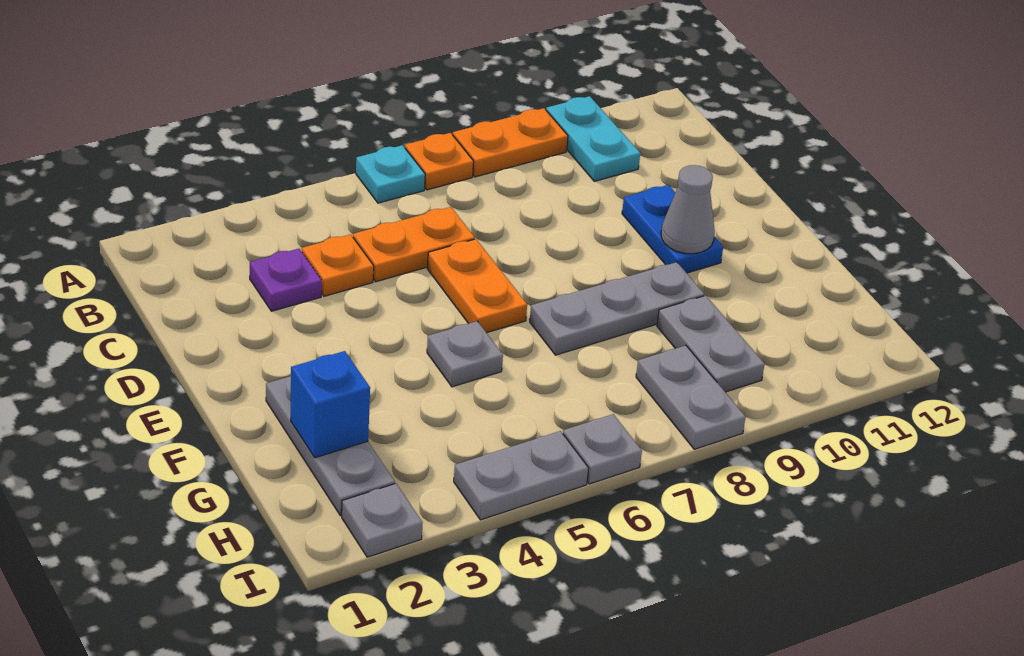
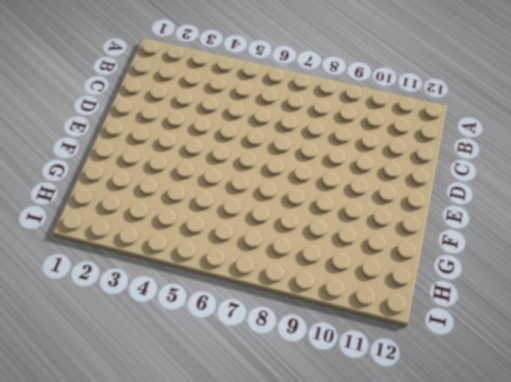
none -> cyan 1x1 plate [356,145,425,203]
none -> orange 1x1 plate [405,133,474,190]
none -> orange 1x2 plate [453,108,568,177]

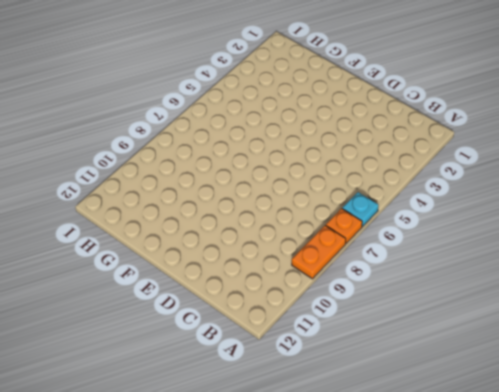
none -> cyan 1x2 plate [546,96,640,181]
none -> purple 1x1 plate [250,249,322,311]
none -> orange 1x1 plate [302,234,374,296]

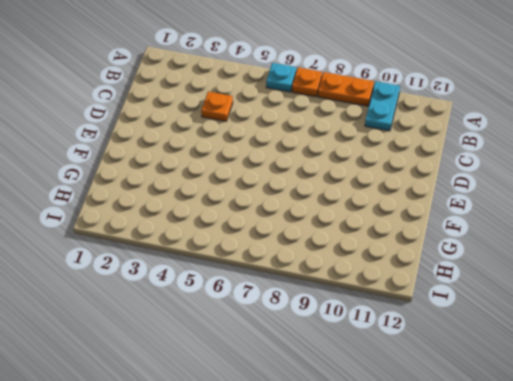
none -> purple 1x1 plate [250,249,322,311]
none -> orange 1x2 plate [353,207,475,282]
none -> orange 1x2 plate [427,239,527,333]

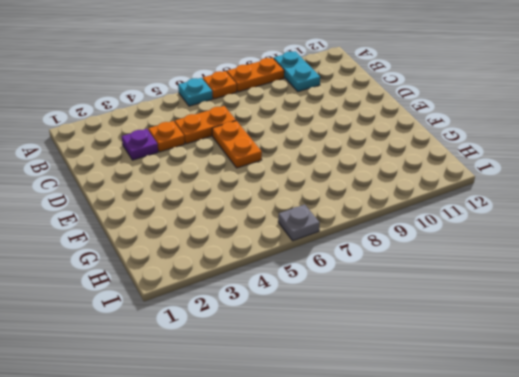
none -> blue 1x2 plate [622,185,723,273]
none -> grey 1x3 plate [266,376,395,516]
none -> grey 1x1 plate [427,321,503,387]

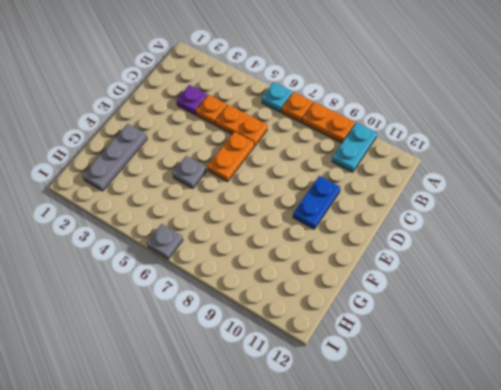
none -> grey 1x3 plate [530,262,704,355]
none -> grey 1x2 plate [657,296,765,392]
none -> grey 1x2 plate [636,345,746,449]

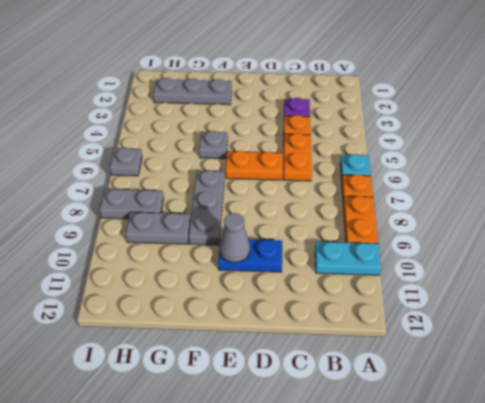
none -> grey 1x1 plate [342,484,423,557]
none -> grey 1x2 plate [454,431,589,520]
none -> blue 1x1 brick [291,351,370,458]

